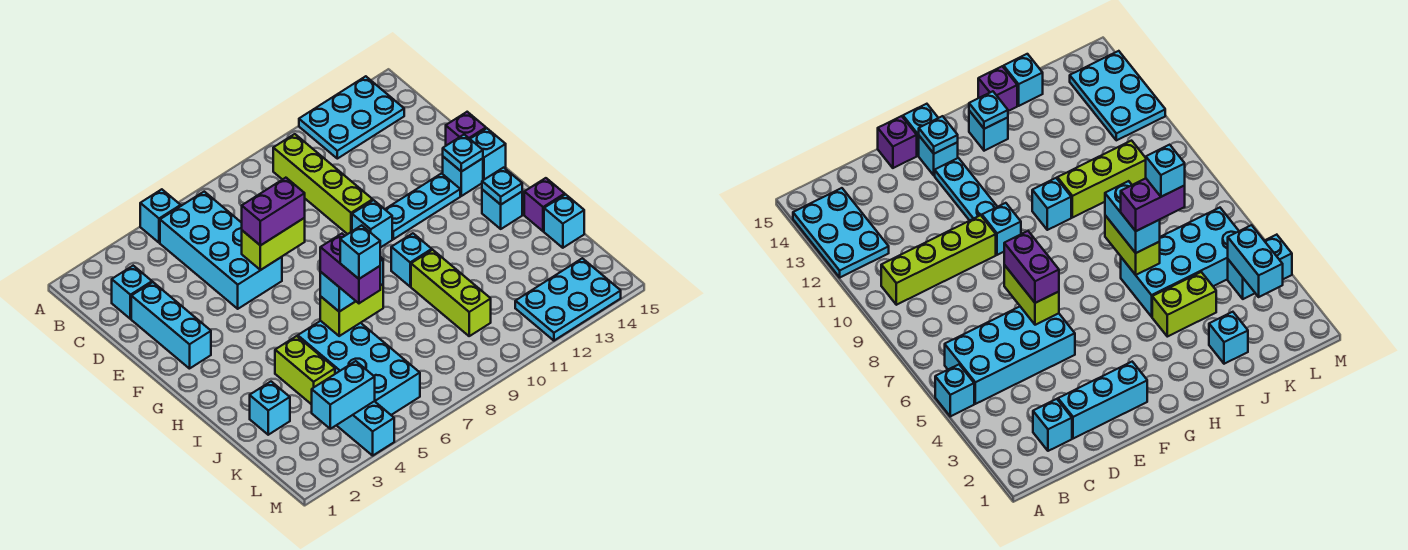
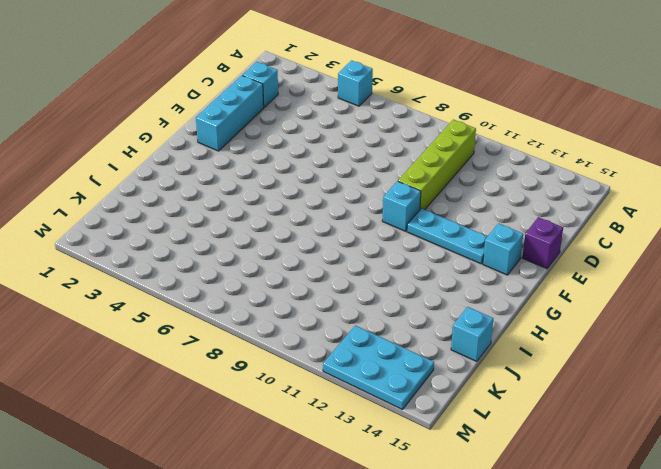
none -> cyan 2x3 plate [299,76,404,159]
none -> cyan 2x4 brick [160,192,282,309]
none -> cyan 1x1 brick [470,128,506,180]
none -> cyan 1x1 brick [391,233,432,287]

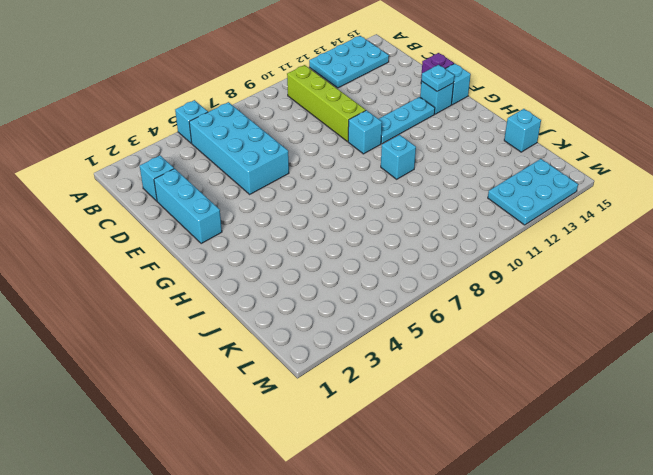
none -> cyan 1x1 brick [482,190,522,229]
none -> lime 1x2 brick [275,336,335,404]
none -> cyan 2x4 brick [298,321,420,415]
none -> lime 1x3 brick [411,250,491,336]

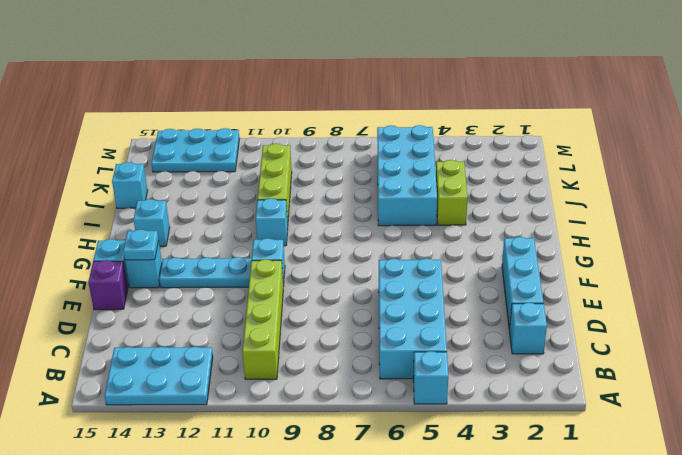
none -> purple 1x1 brick [524,178,565,231]
none -> cyan 1x1 brick [250,382,290,435]
none -> cyan 1x2 brick [337,401,394,455]
none -> lime 1x2 brick [242,218,305,270]

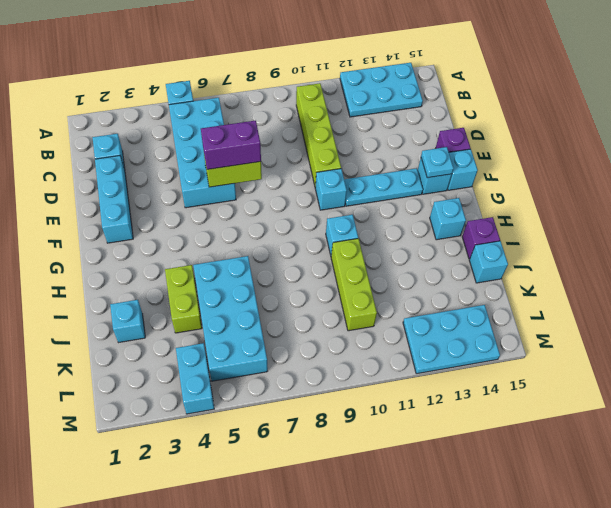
none -> cyan 1x1 plate [482,168,522,205]
none -> lime 1x2 brick [320,284,383,336]
none -> cyan 1x2 brick [312,361,375,429]
none -> cyan 1x2 brick [320,257,383,312]

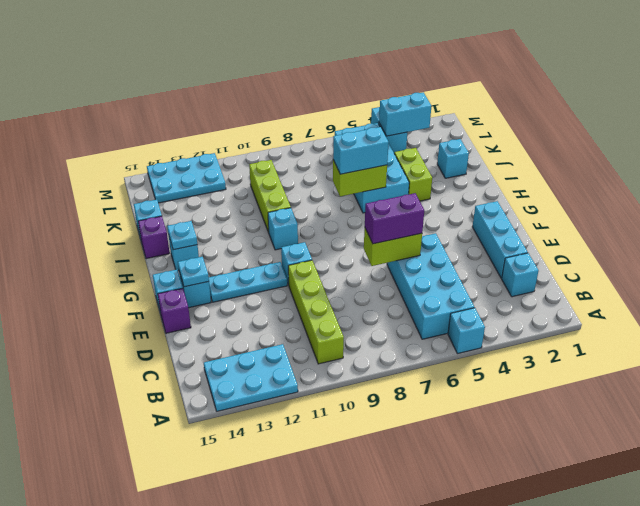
none -> purple 1x2 brick [320,234,380,303]
none -> cyan 1x1 brick [340,225,380,279]

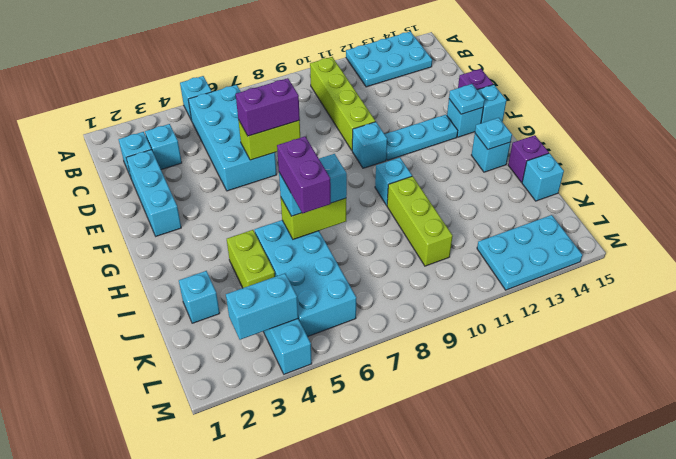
cyan 1x1 brick [145,124,182,169] -> cyan 1x1 brick moved to [340,225,380,279]

